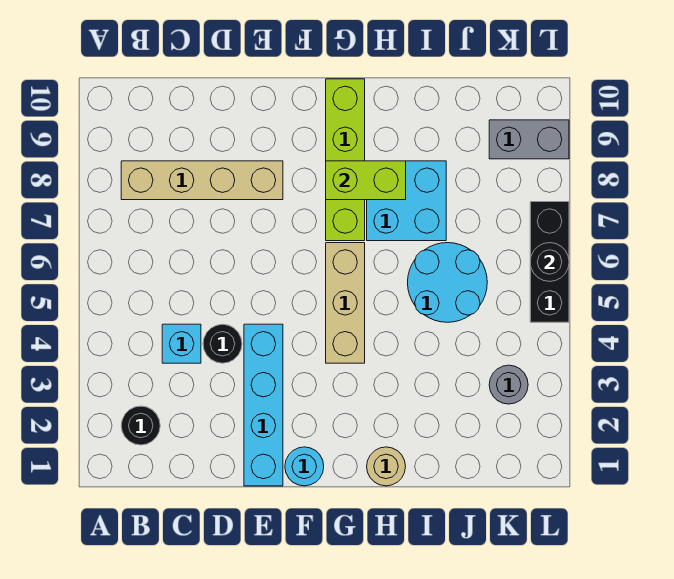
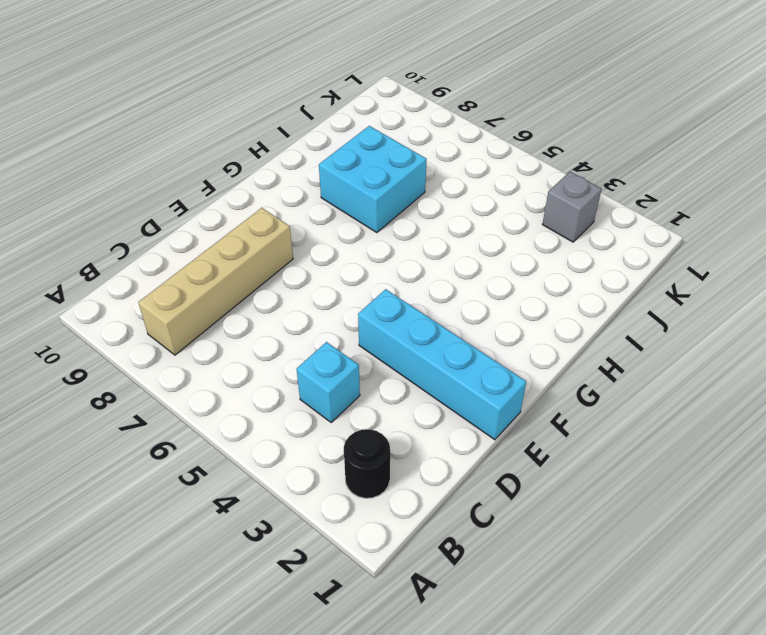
grey 1x1 brick [542,172,602,242] -> grey 1x1 round brick [489,365,528,404]
none -> black 1x1 round brick [203,324,242,363]
none -> cyan 1x1 round brick [285,447,324,486]
none -> tan 1x3 brick [326,243,365,363]

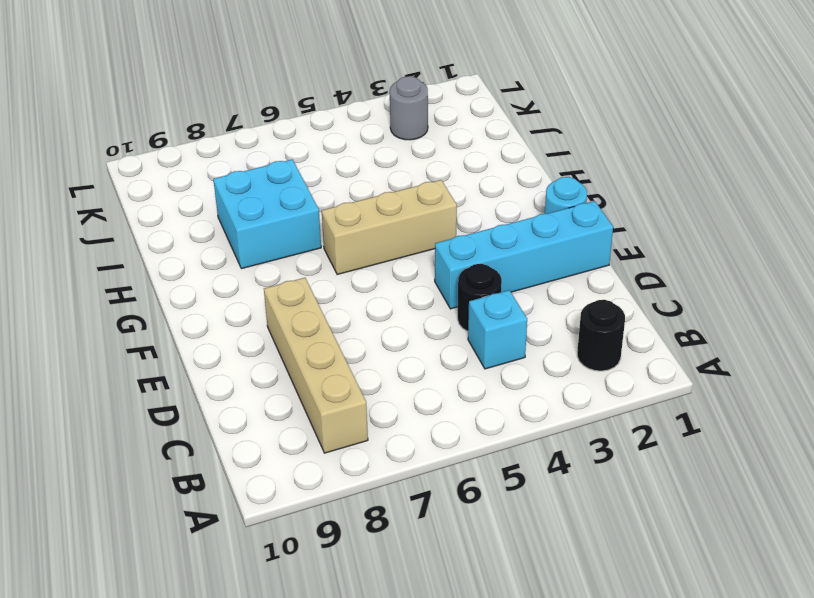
none -> lime 1x4 brick [326,79,365,241]
none -> tan 1x1 round brick [367,447,406,486]
none -> cyan 2x2 round brick [408,243,487,322]

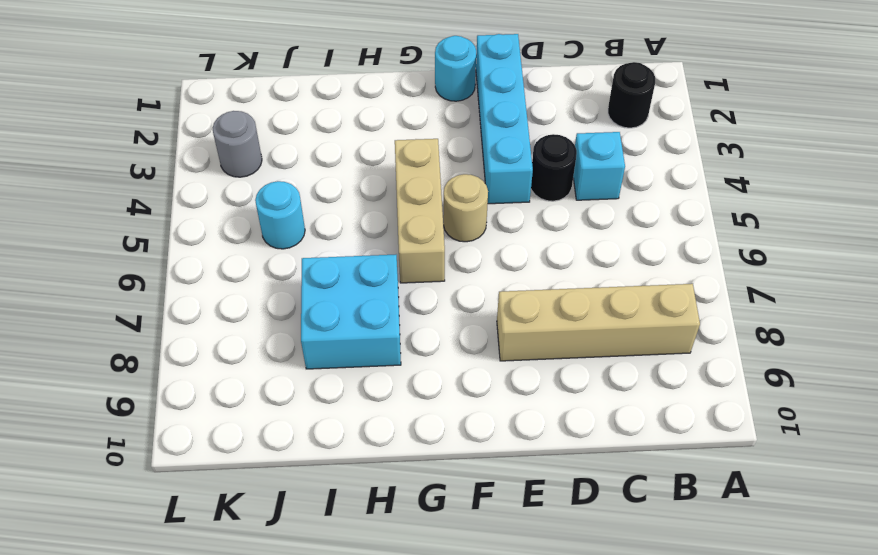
tan 1x1 round brick [443,174,488,242] -> tan 1x1 round brick moved to [367,447,406,486]
cyan 1x1 round brick [255,181,305,249] -> cyan 2x2 round brick [408,243,487,322]
none -> lime 1x4 brick [326,79,365,241]
none -> grey 1x2 brick [489,120,569,159]
none -> black 1x3 brick [530,202,569,322]

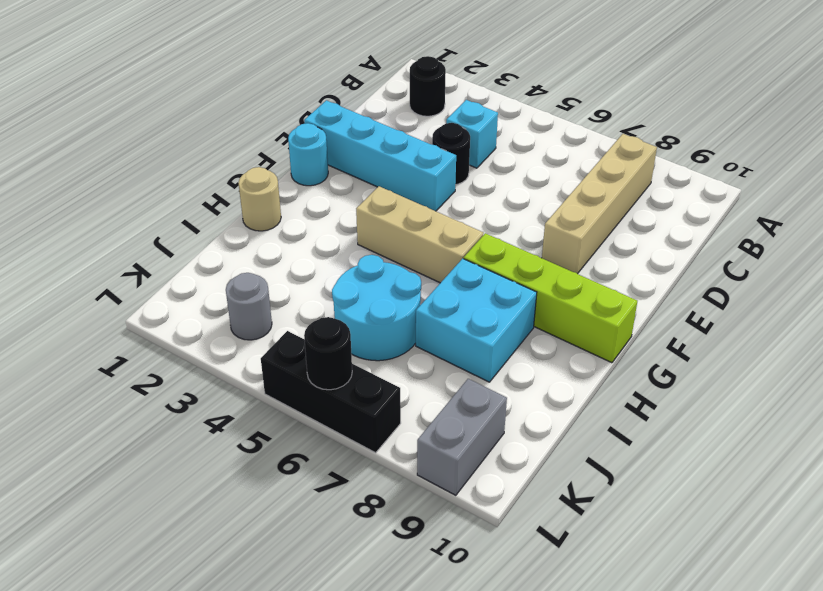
none -> lime 1x2 brick [326,161,406,200]

